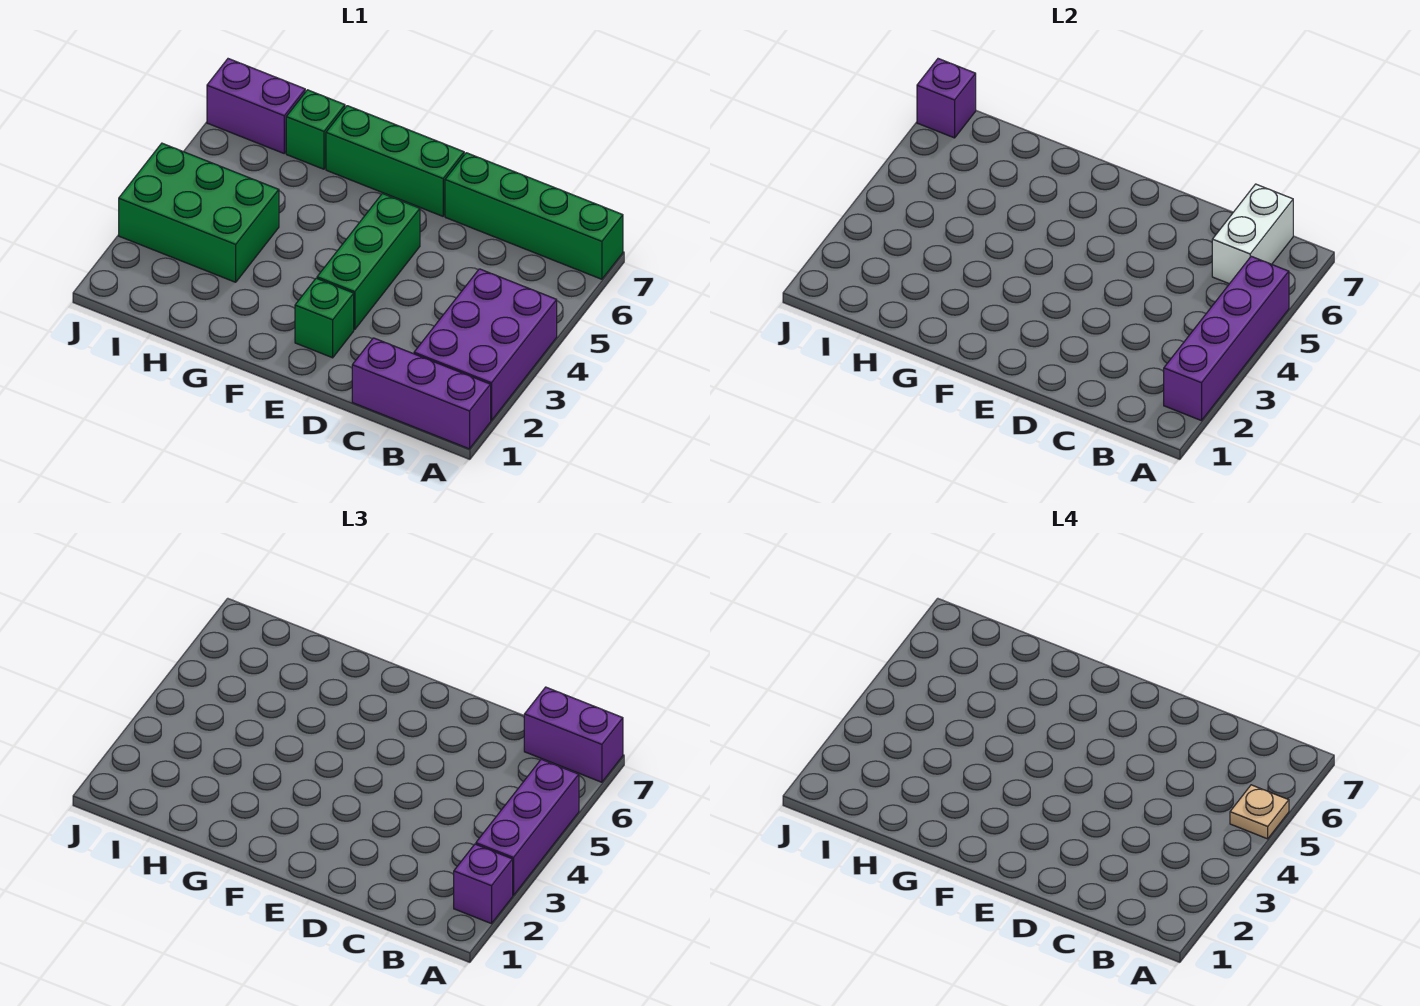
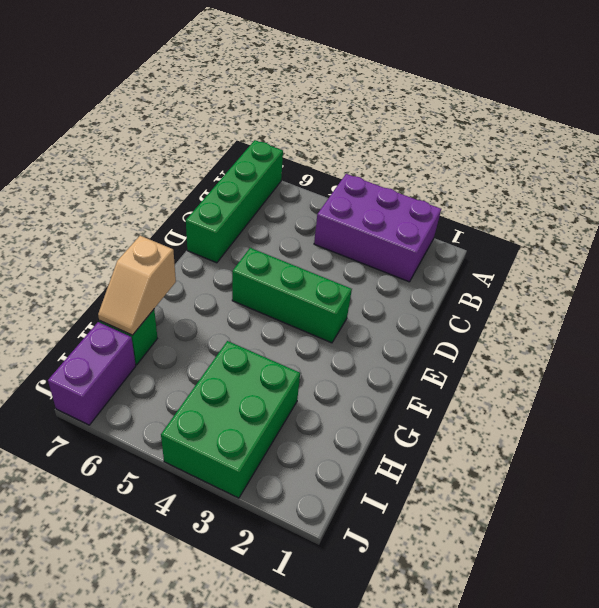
tan 1x2 slope [98,236,176,335] -> none
none -> purple 1x3 brick [352,338,491,449]
none -> green 1x1 brick [295,278,354,358]
none -> green 1x3 brick [326,106,464,216]

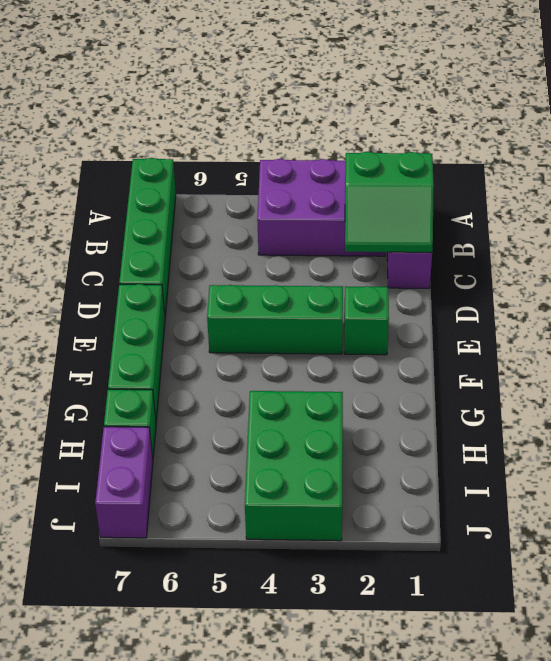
green 2x2 slope [345,152,434,252] -> none
none -> purple 1x4 brick [1164,256,1289,421]
none -> white 1x2 brick [1212,184,1293,284]
none -> purple 1x1 brick [917,59,976,138]

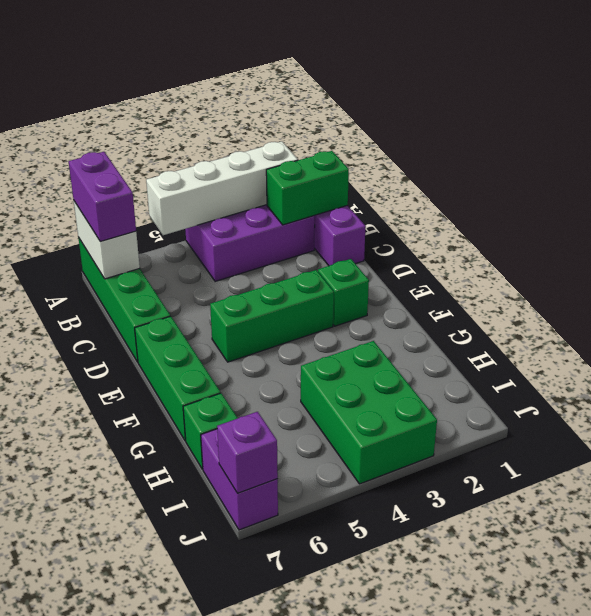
white 1x4 brick [146,141,298,235] -> purple 1x4 brick [1164,256,1289,421]
white 1x2 brick [74,201,140,279] -> white 1x2 brick turned to [1212,184,1293,284]
green 1x2 brick [266,151,349,225] -> none
none -> purple 1x1 brick [454,844,513,924]
none -> purple 1x3 brick [476,759,579,895]
none -> tan 1x1 plate [1230,785,1289,839]

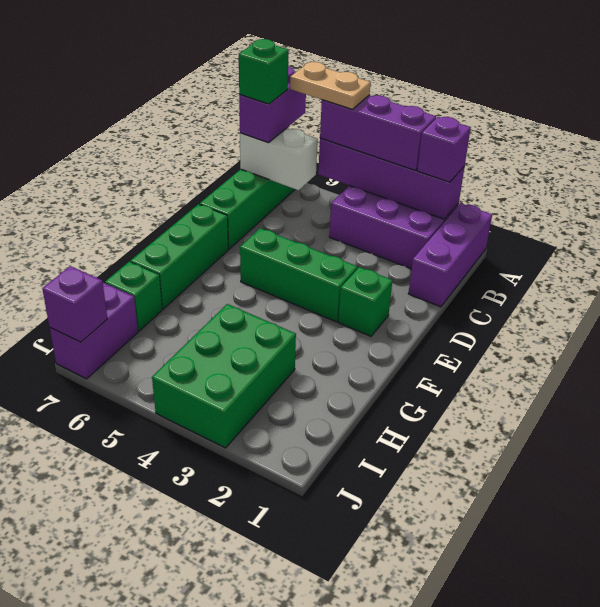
tan 1x2 plate [290,62,371,109] -> tan 1x1 plate [1230,785,1289,839]
green 1x1 brick [239,39,289,104] -> none

